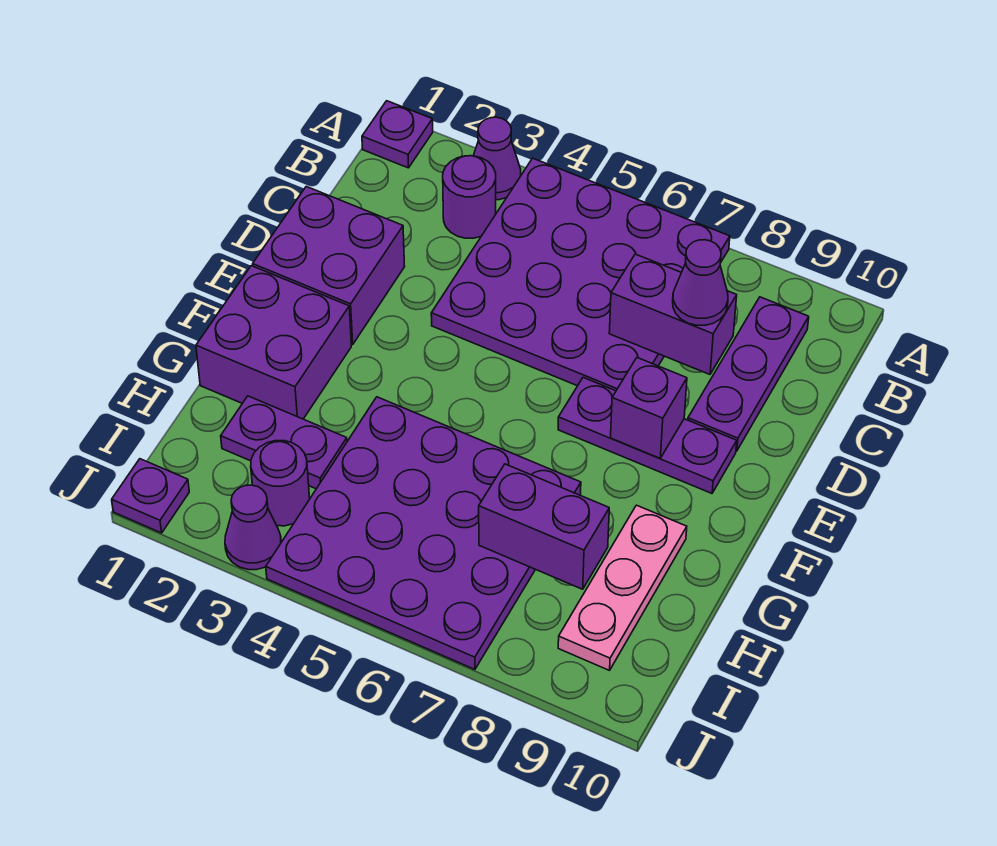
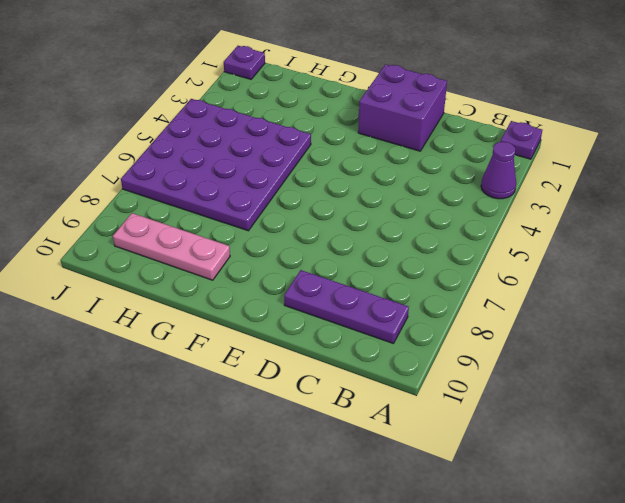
none -> purple 4x4 plate [431,158,730,391]
none -> purple 1x1 round brick [443,156,496,238]
none -> purple 1x3 plate [558,378,737,493]

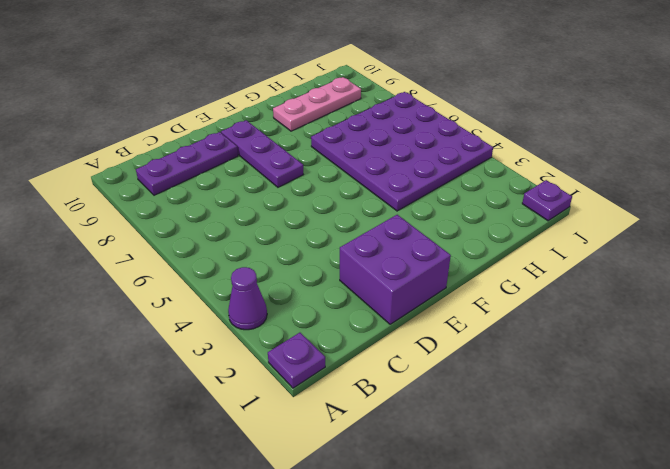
none -> purple 4x4 plate [431,158,730,391]
none -> purple 1x1 round brick [443,156,496,238]
none -> purple 2x2 brick [196,266,351,419]

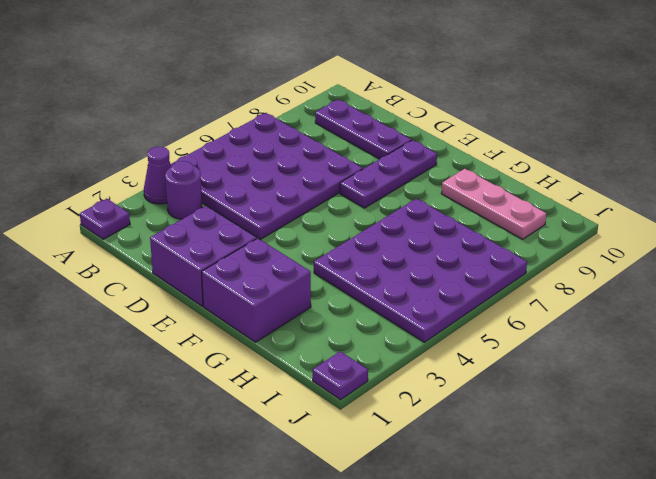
none -> purple 1x2 plate [221,396,347,489]
none -> purple 1x1 round brick [251,441,310,526]
none -> purple 1x1 cone [225,485,281,570]

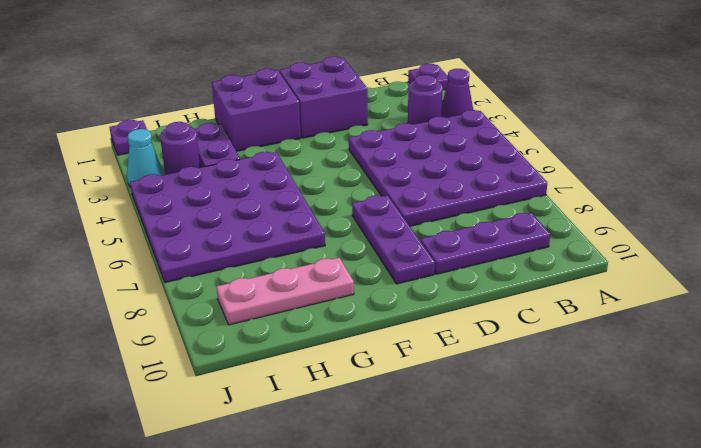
cyan 1x1 cone [127,129,163,187] -> purple 1x1 cone [225,485,281,570]
none -> purple 1x2 brick [609,254,737,374]
none -> purple 1x1 brick [611,358,687,458]
none -> purple 1x2 brick [479,464,609,589]

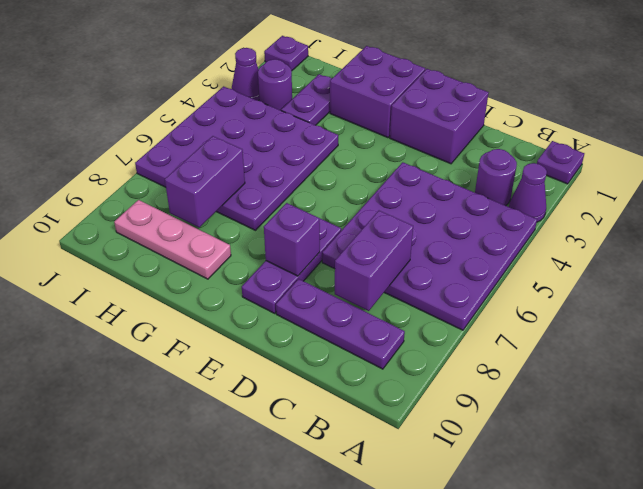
none -> purple 1x1 cone [673,240,728,325]

